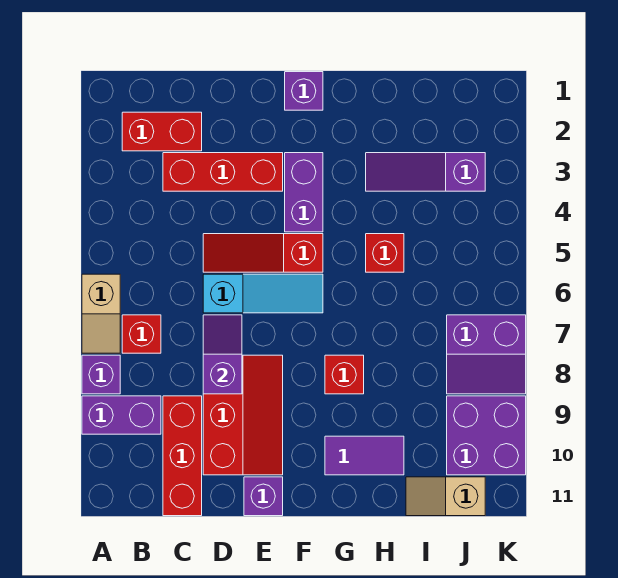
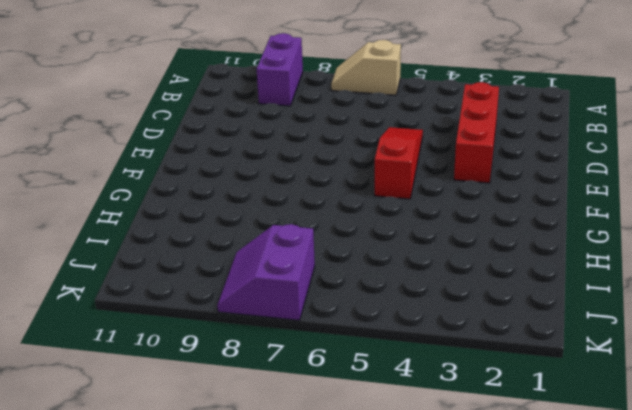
none -> purple 1x1 brick [82,355,120,394]
none -> red 1x2 brick [122,112,202,151]
none -> red 1x1 brick [122,315,161,353]

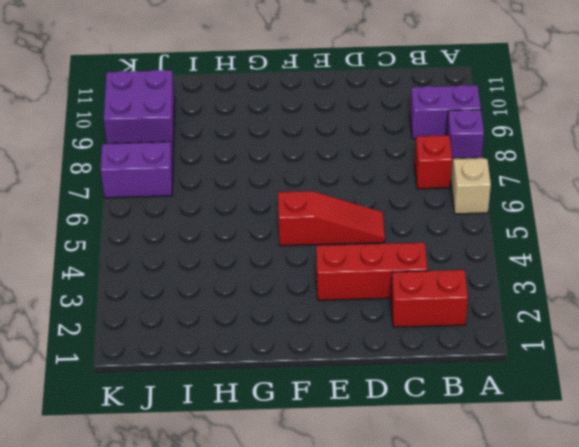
none -> red 1x3 brick [163,396,202,516]
none -> cyan 1x3 slope [203,274,323,313]
none -> red 2x3 slope [203,355,283,475]

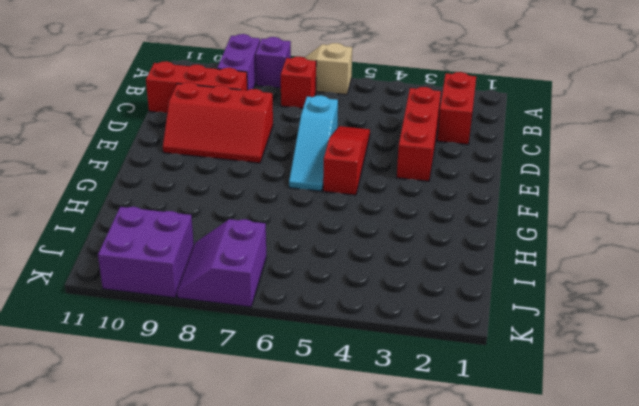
none -> purple 1x1 brick [244,477,283,516]
none -> purple 1x1 brick [285,72,323,110]
none -> purple 1x2 brick [285,153,323,232]

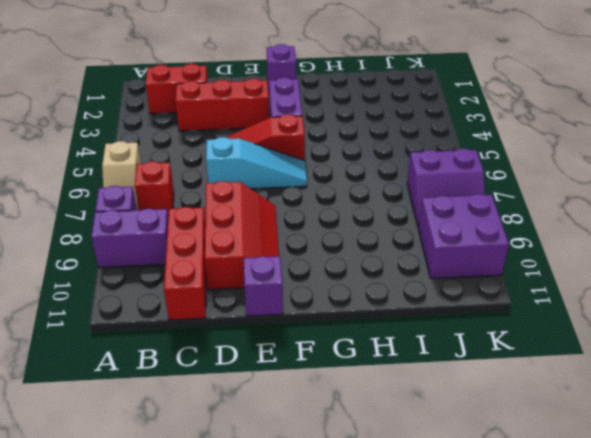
none -> red 1x1 brick [325,355,364,394]
none -> purple 1x2 tile [325,436,404,475]
none -> purple 1x3 slope [366,153,485,191]

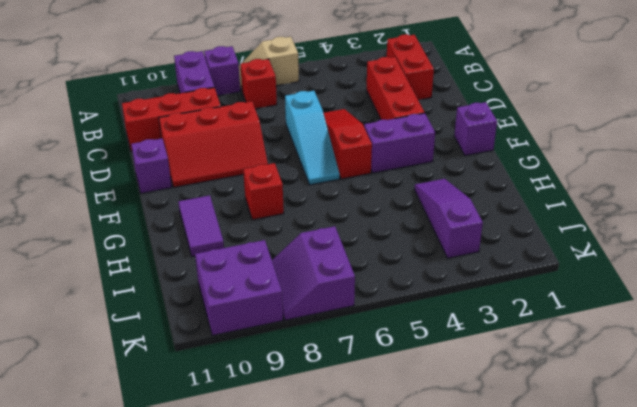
none -> red 1x1 brick [366,234,404,272]
none -> tan 1x2 slope [406,477,485,516]
none -> purple 1x2 slope [203,315,242,394]

